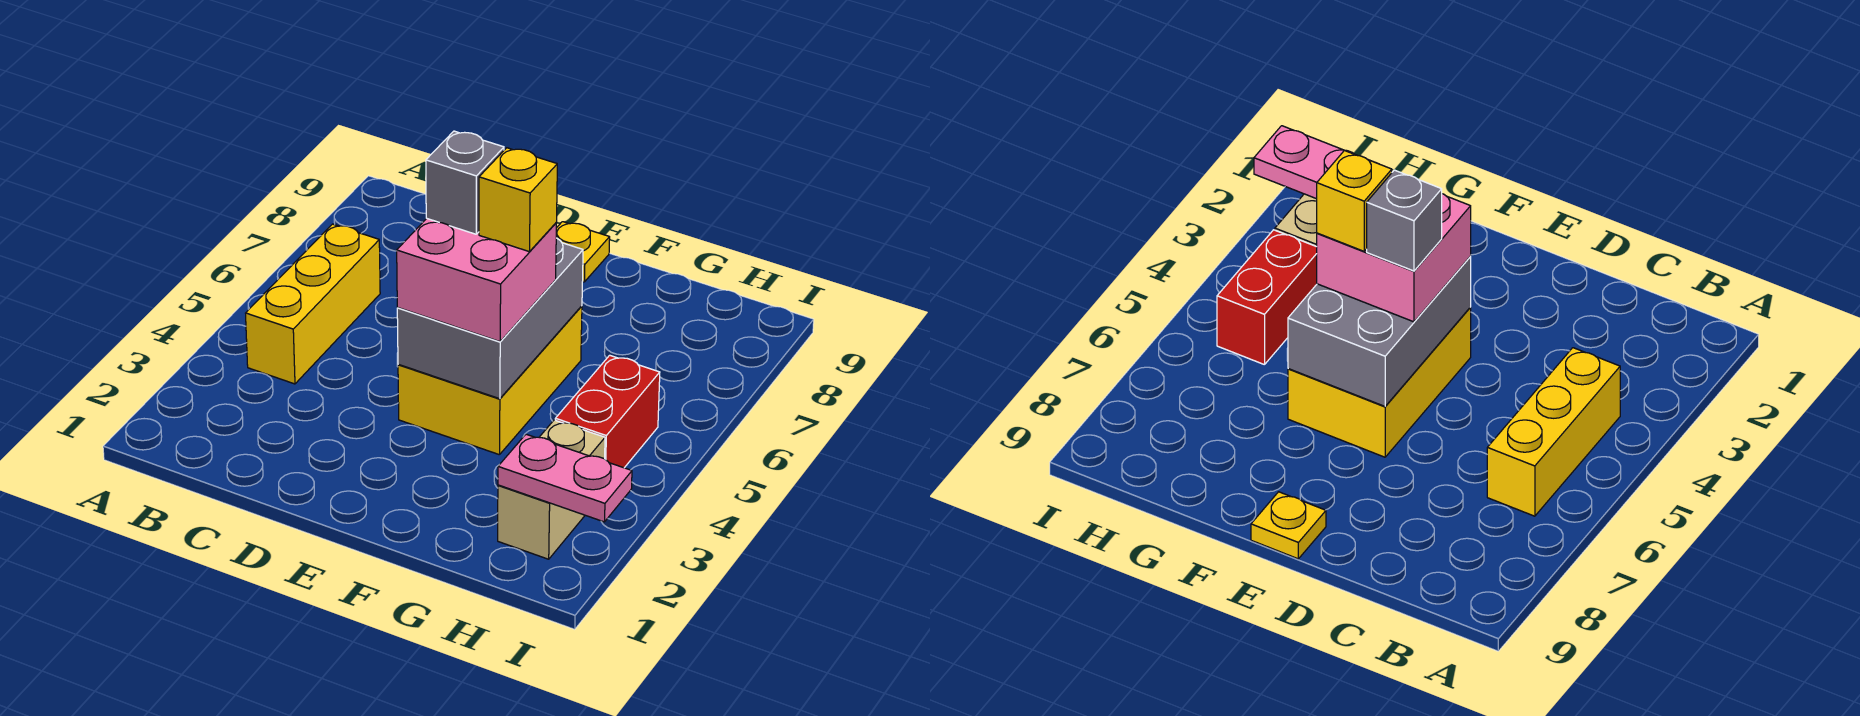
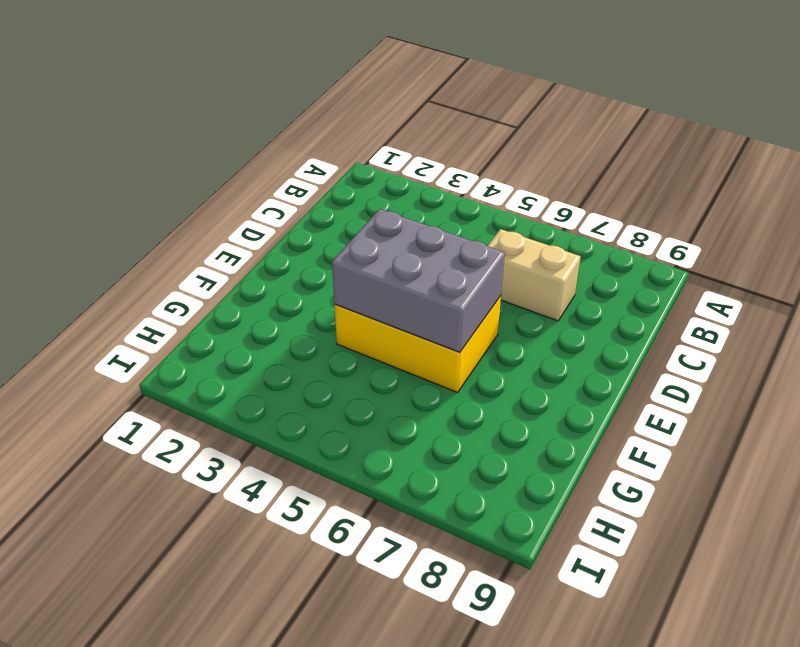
tan 1x2 brick [488,229,581,321] -> tan 1x2 brick moved to [498,420,605,559]
none -> yellow 1x3 brick [246,224,380,384]
none -> yellow 1x1 plate [556,222,610,282]

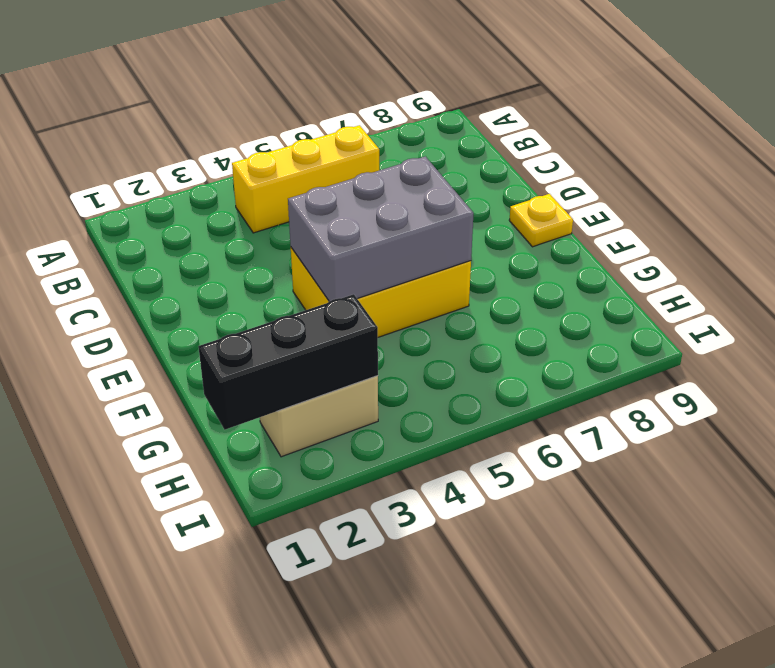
black 1x3 brick [198,294,378,430] -> pink 1x2 plate [498,434,632,522]
none -> red 1x2 brick [555,355,660,468]
none -> pink 2x2 brick [397,219,557,342]

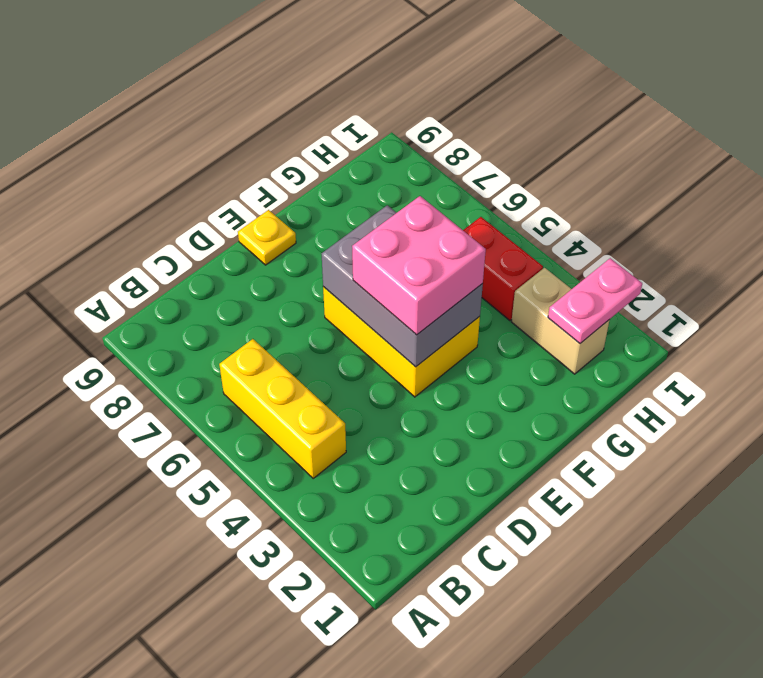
none -> grey 1x1 brick [426,131,504,234]
none -> yellow 1x1 brick [479,148,557,252]

